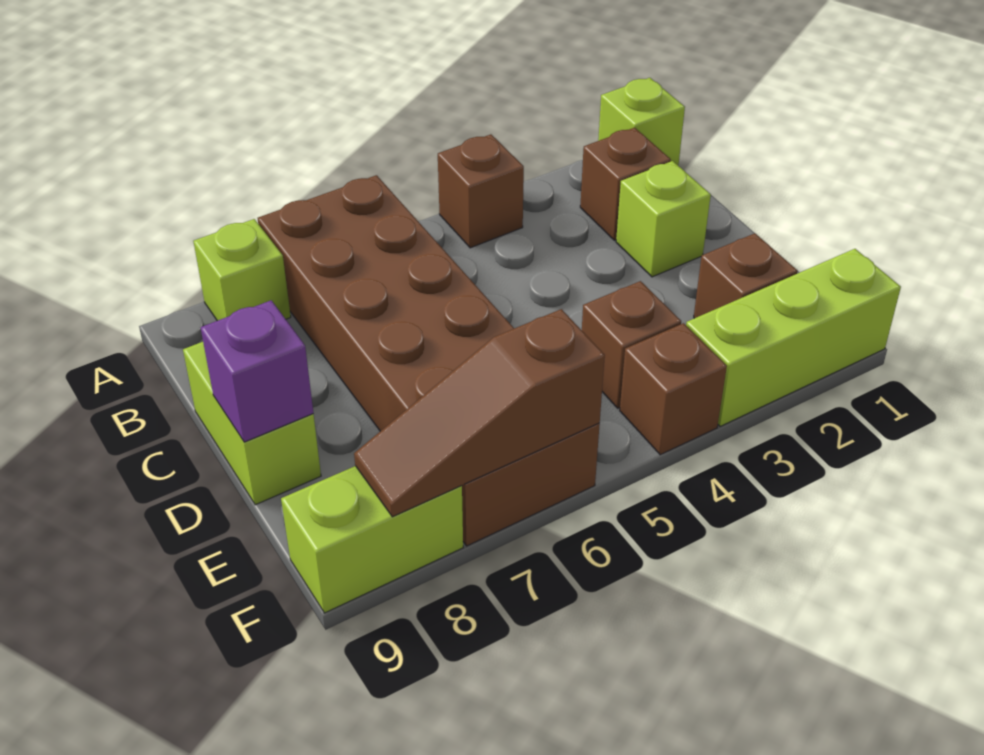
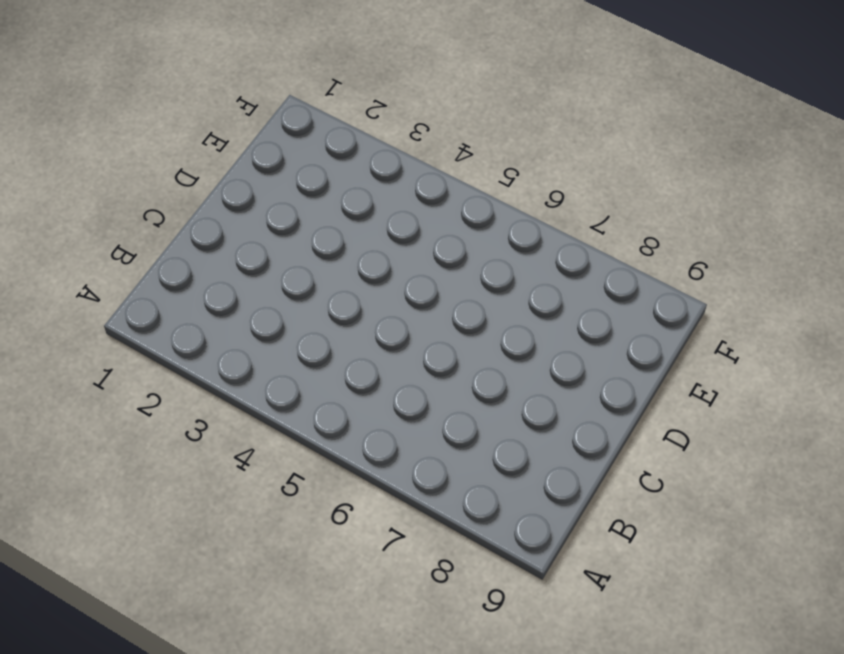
none -> lime 1x1 brick [598,78,685,166]
none -> brown 1x1 brick [438,134,524,248]
none -> brown 2x6 brick [258,175,600,546]

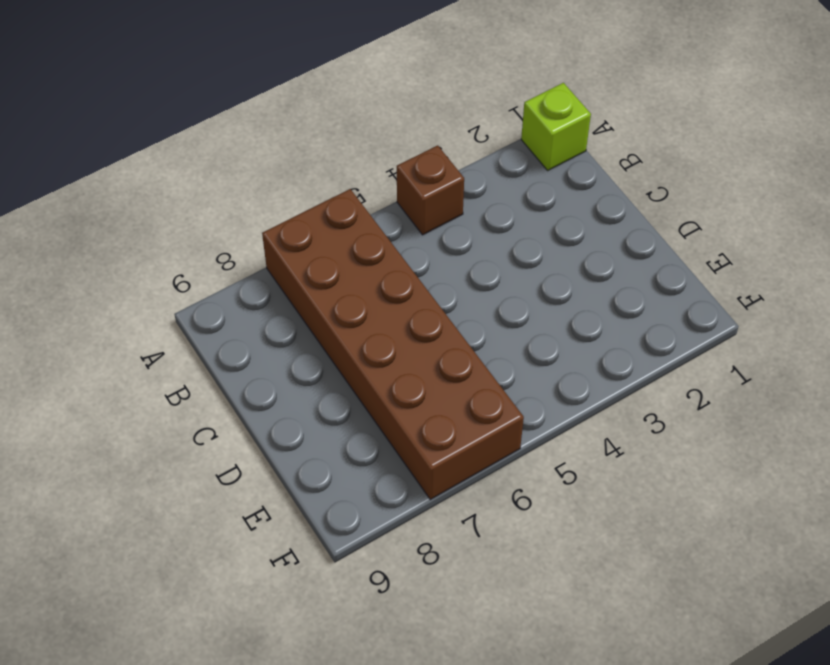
none -> lime 1x1 brick [193,219,291,321]
none -> brown 1x1 brick [580,128,671,240]
none -> lime 1x1 brick [616,161,711,277]

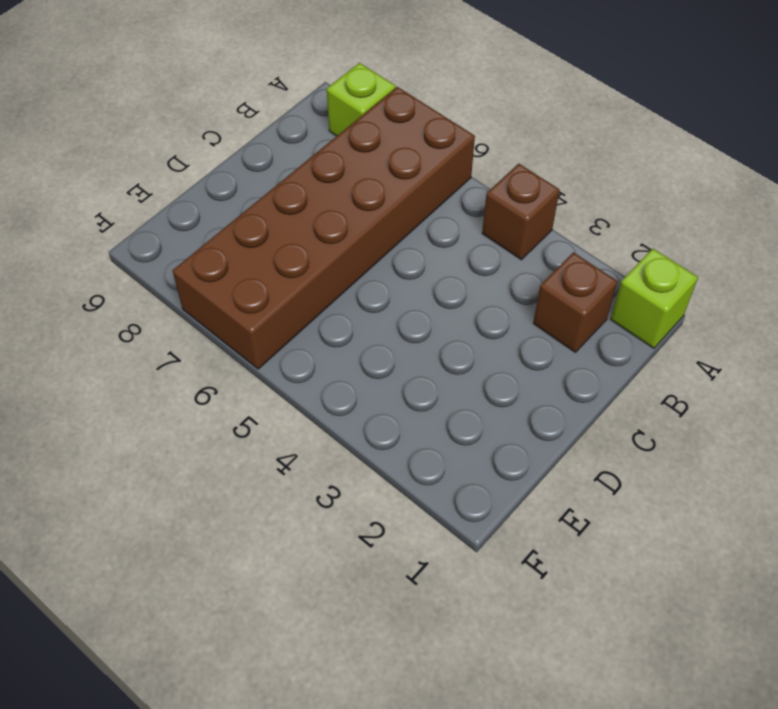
none -> lime 1x1 brick [616,161,711,277]
none -> lime 1x2 brick [183,342,321,505]
none -> brown 1x1 brick [694,233,798,318]

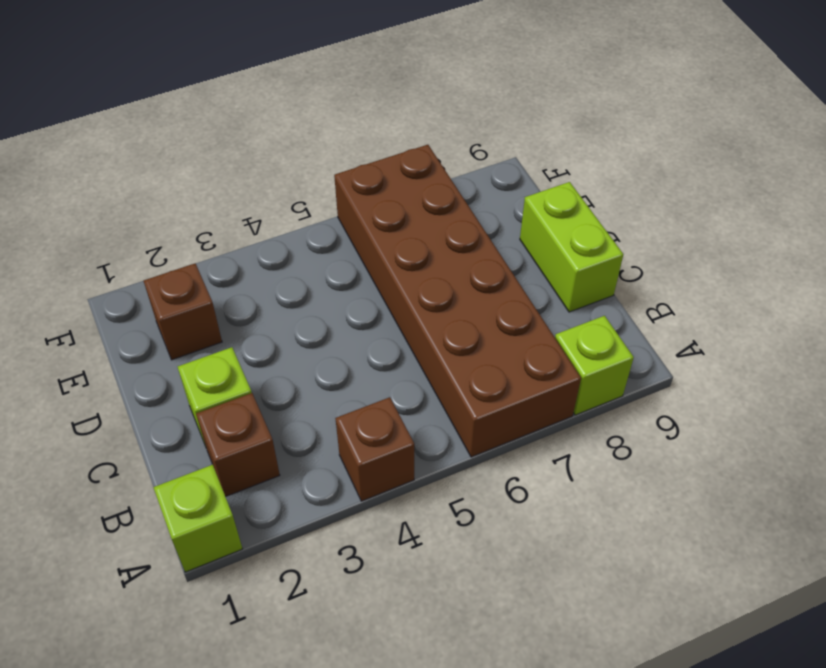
none -> brown 1x1 brick [582,281,681,408]
none -> lime 1x3 brick [686,249,901,426]
none -> brown 1x1 brick [620,323,727,455]

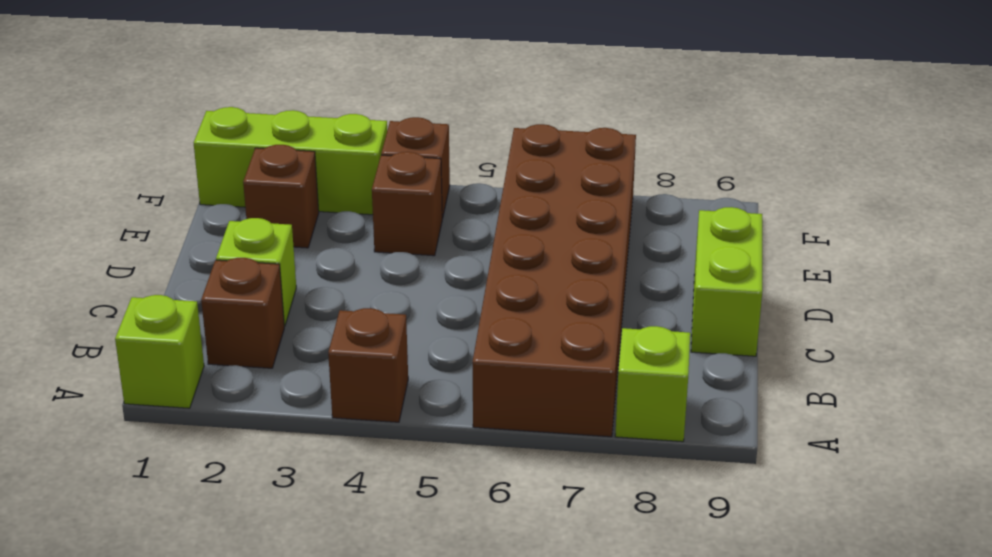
none -> lime 1x2 brick [281,466,463,613]
none -> purple 1x1 brick [201,300,313,442]
none -> brown 1x3 slope [354,309,605,517]

